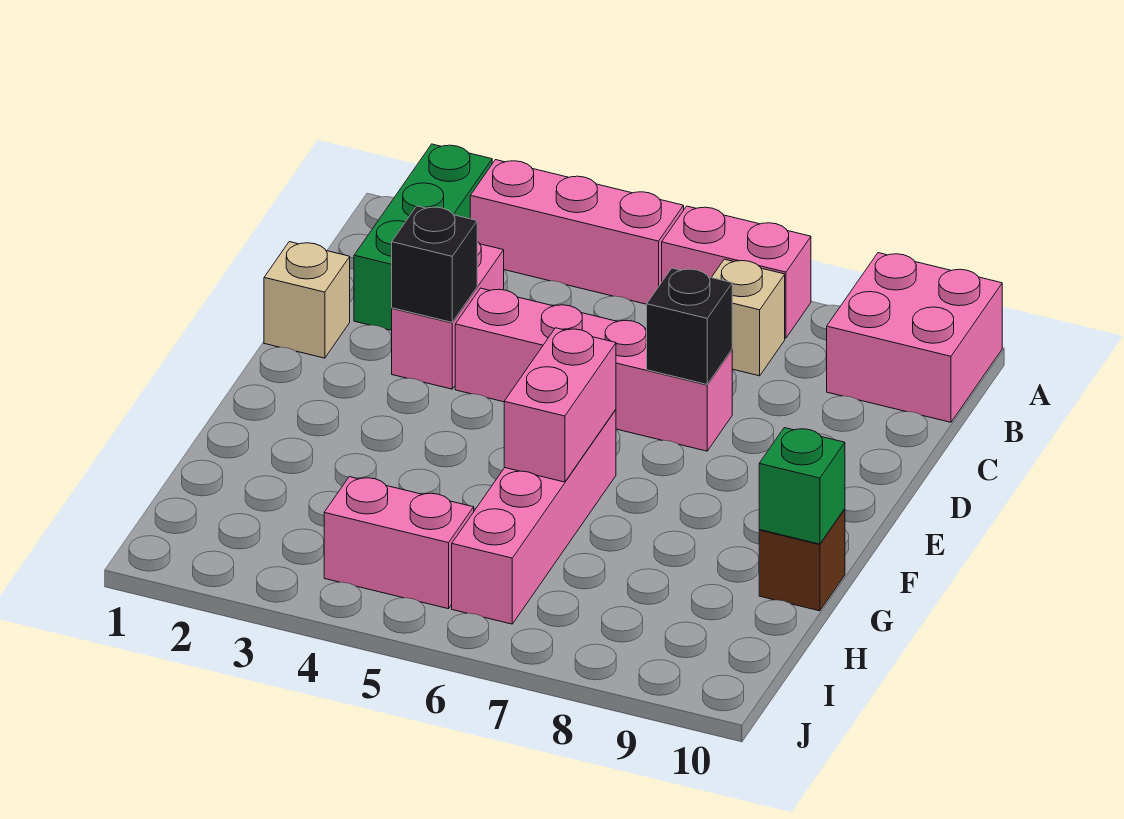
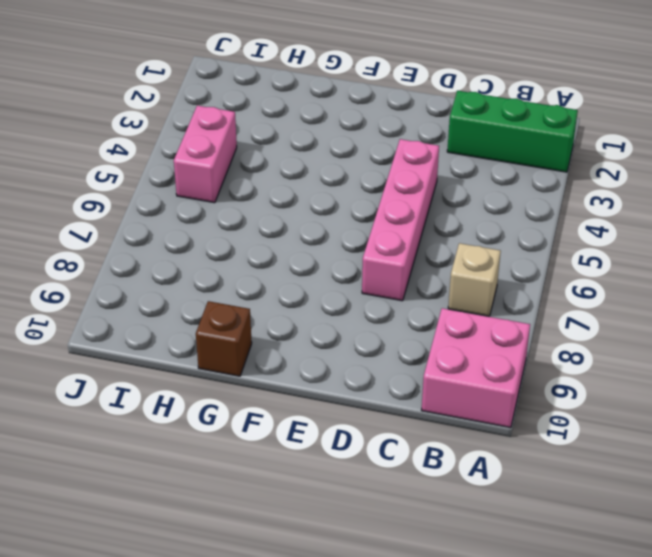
none -> pink 1x3 brick [470,160,684,304]
none -> pink 1x2 brick [662,206,811,338]
none -> pink 1x2 brick [392,242,504,389]

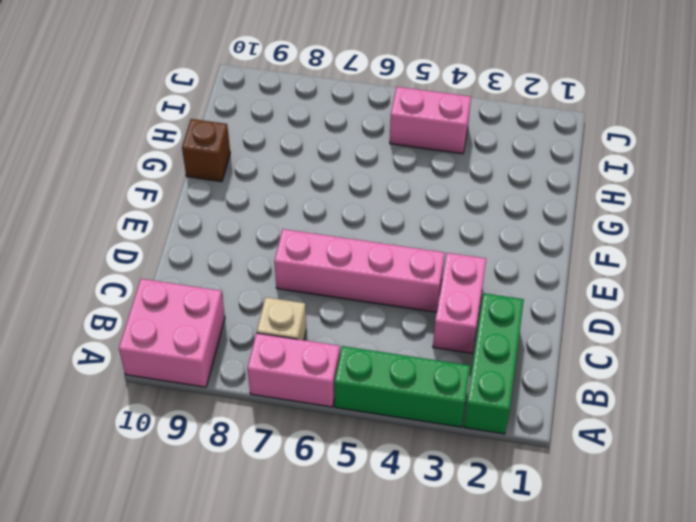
green 1x3 brick [334,346,470,427] -> pink 1x3 brick [470,160,684,304]
none -> tan 1x1 brick [264,242,350,358]
none -> pink 1x4 brick [452,410,616,624]
none -> black 1x1 brick [392,206,477,322]

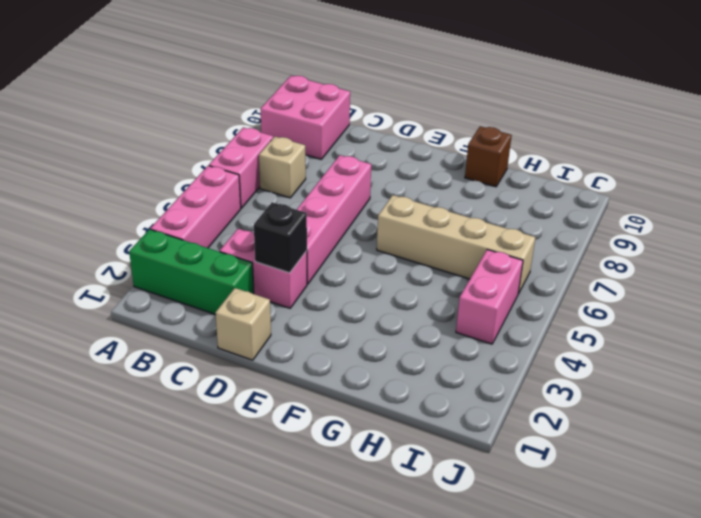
tan 1x4 brick [377,195,535,294] -> pink 1x4 brick [452,410,616,624]
none -> black 1x1 brick [647,268,732,384]
none -> pink 1x2 brick [504,328,616,482]
none -> green 1x1 brick [759,428,845,544]

